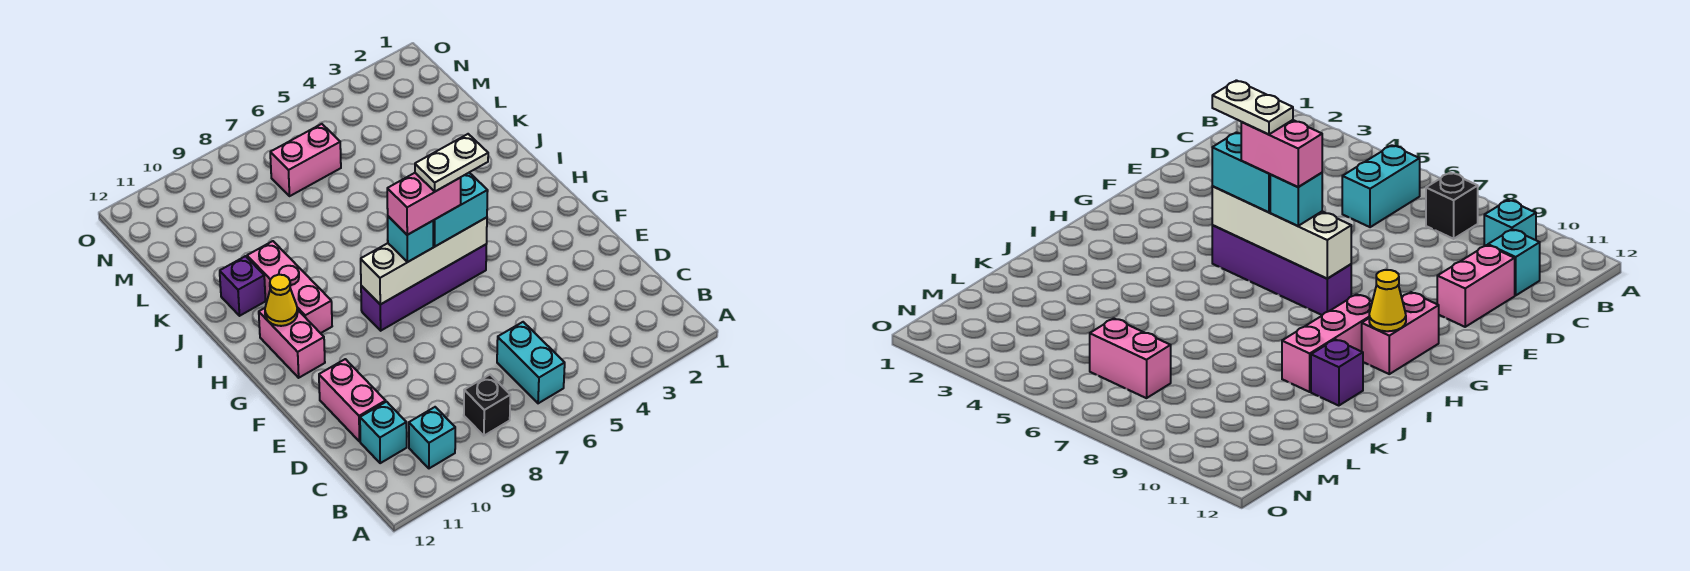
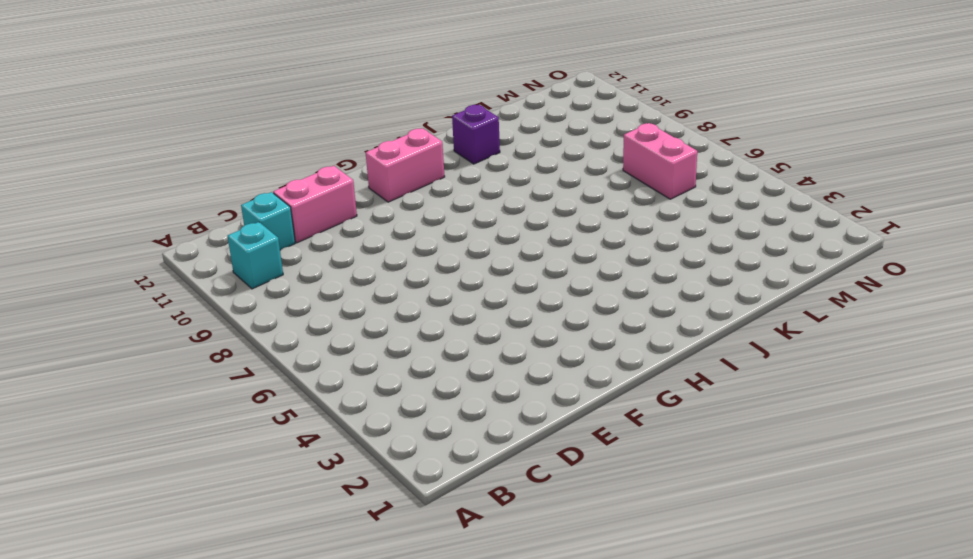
none -> cyan 1x2 brick [497,322,565,403]
none -> black 1x1 brick [464,375,510,436]
none -> purple 1x4 brick [361,245,486,331]

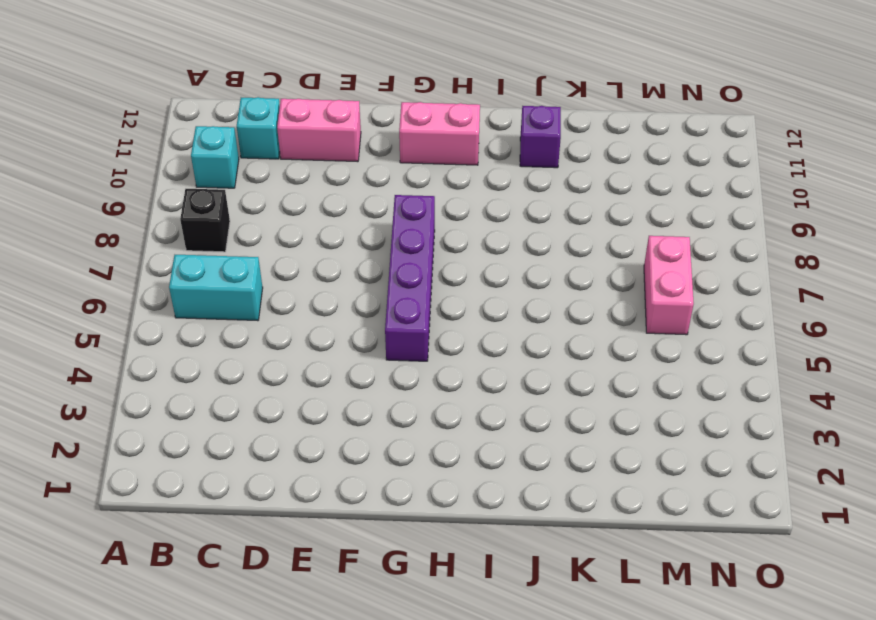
none -> pink 1x3 brick [247,241,332,333]
none -> white 1x4 brick [361,217,487,304]
none -> yellow 1x1 cone [265,275,297,326]

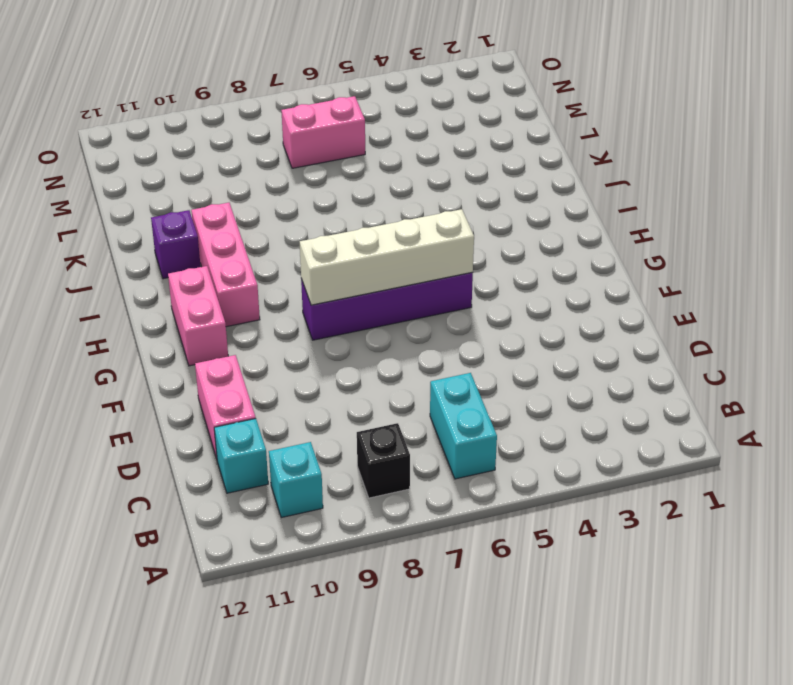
none -> yellow 1x1 cone [265,275,297,326]
none -> cyan 1x2 brick [433,173,488,246]
none -> cyan 1x1 brick [388,216,433,262]

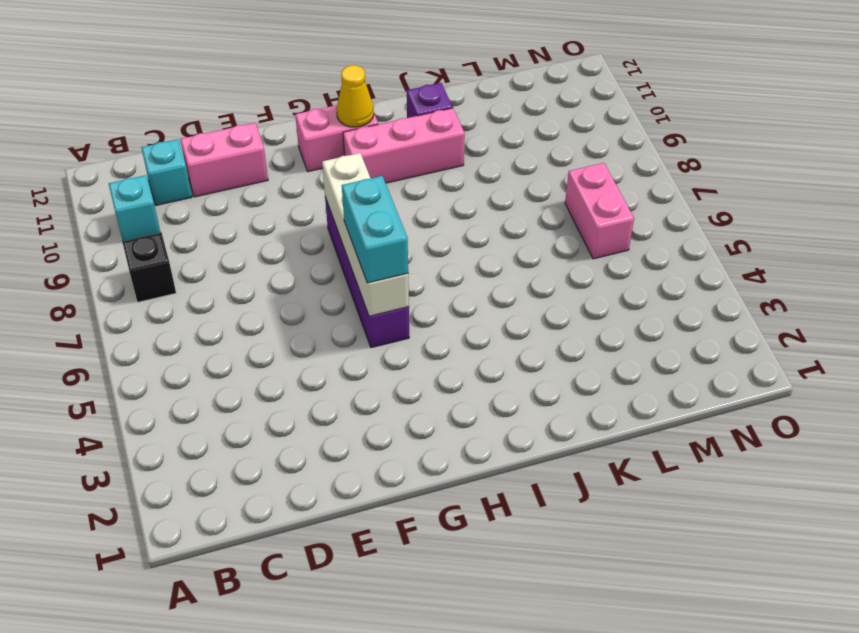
none -> cyan 1x2 brick [497,322,565,403]
none -> cyan 1x1 brick [388,216,433,262]
none -> pink 1x2 brick [387,173,461,235]

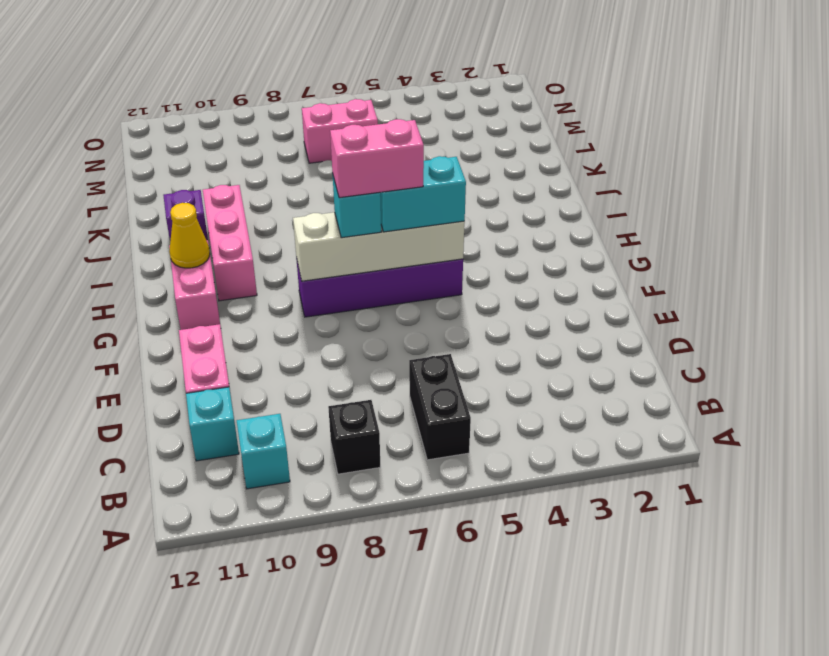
black 1x2 brick [409,354,471,460] -> cyan 1x2 brick [497,322,565,403]
none -> white 1x2 plate [415,134,488,191]

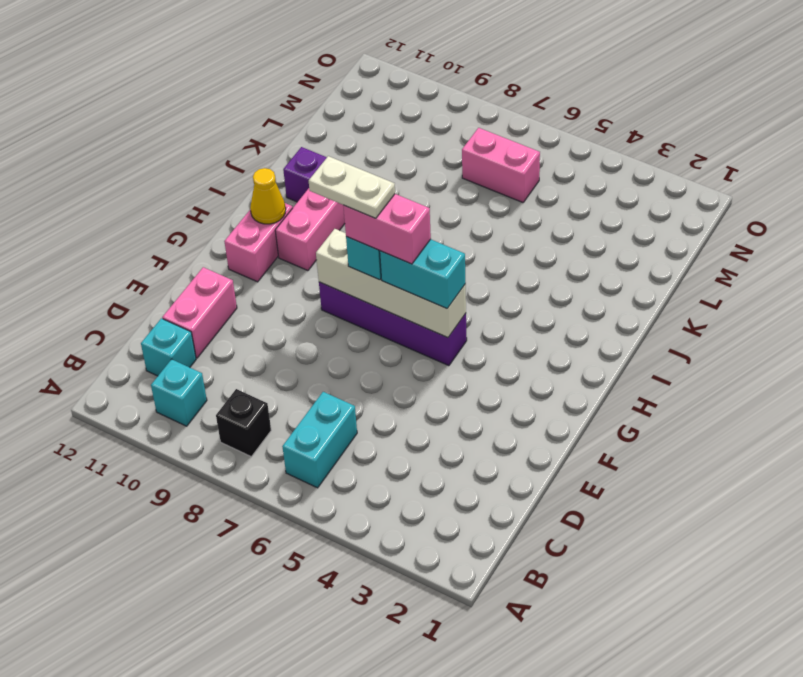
white 1x2 plate [309,156,395,218] -> white 1x2 plate moved to [415,134,488,191]

